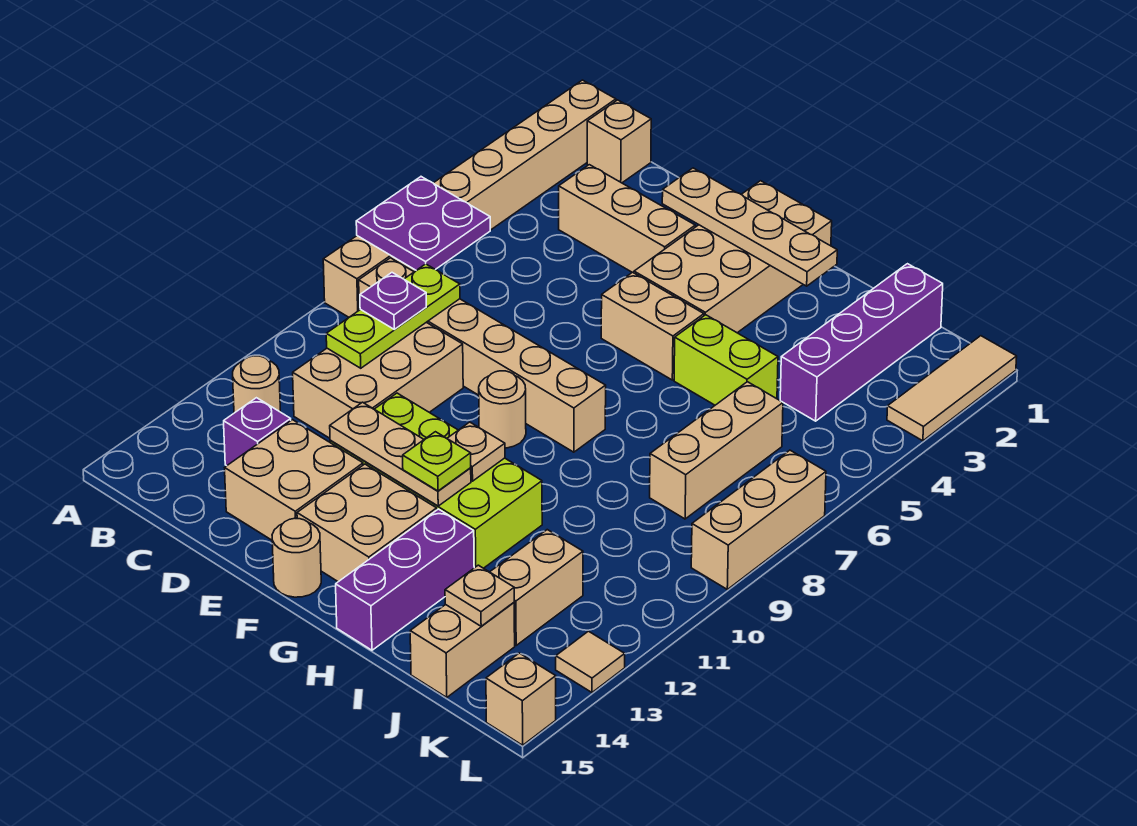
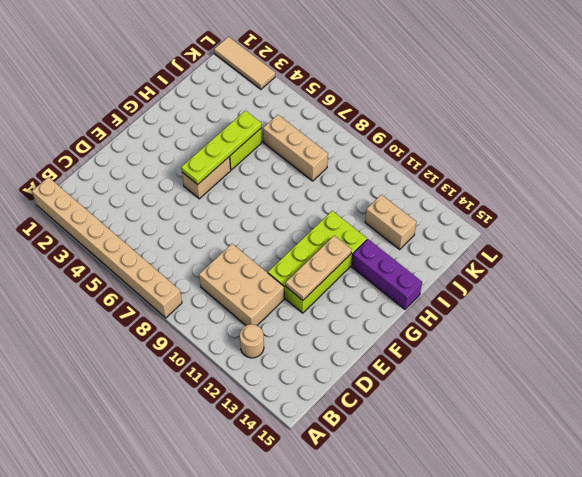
lime 1x4 plate [181,111,261,185] -> none
none -> tan 1x1 brick [587,100,651,183]
none -> tan 1x6 brick [359,258,606,452]
none -> tan 1x3 brick [559,165,695,273]
none -> purple 1x1 brick [224,398,291,466]

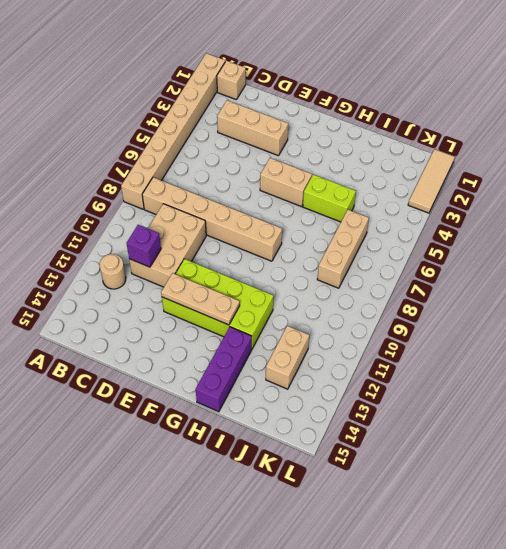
purple 1x1 brick [127,225,161,267] -> purple 1x1 brick moved to [224,398,291,466]
none -> tan 2x2 brick [225,420,363,540]
none -> tan 2x4 brick [634,181,832,333]
none -> tan 1x1 round brick [479,371,526,448]
none -> tan 2x2 brick [297,464,437,582]

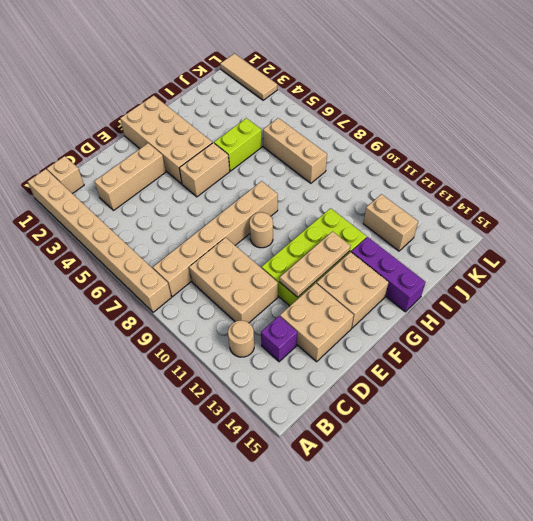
none -> tan 1x1 round brick [272,518,321,597]
none -> purple 1x4 brick [780,264,943,421]
none -> tan 1x2 brick [410,603,515,697]
none -> tan 1x3 brick [691,450,826,589]

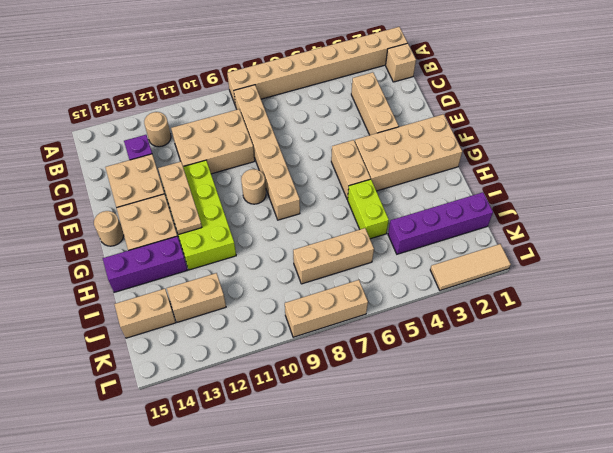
none -> tan 1x1 tile [556,631,625,692]
none -> tan 1x1 brick [486,653,556,745]
none -> purple 2x2 plate [356,177,490,270]
none -> lime 1x3 plate [326,264,460,368]

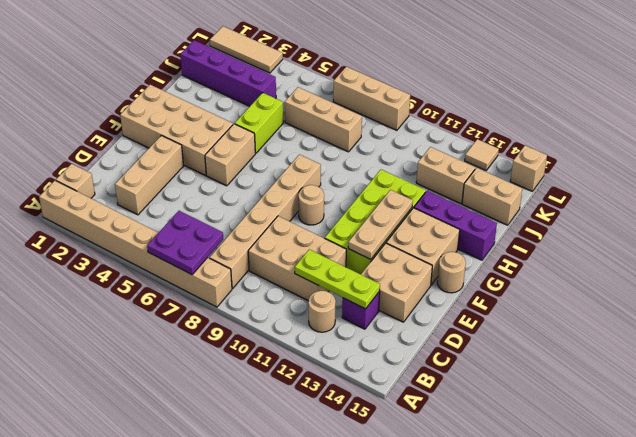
lime 1x3 plate [295,249,380,309] -> lime 1x3 plate moved to [326,264,460,368]
none -> tan 1x4 plate [662,168,837,286]
none -> tan 1x1 plate [447,422,505,481]
none -> tan 1x1 plate [445,565,514,626]
none -> purple 1x1 plate [360,273,426,330]

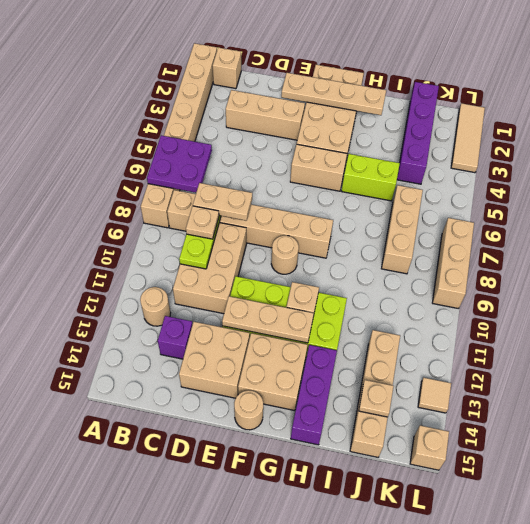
tan 1x2 plate [193,183,252,220] -> none
tan 1x1 plate [186,206,219,239] -> purple 1x1 plate [360,273,426,330]
none -> lime 1x1 plate [403,432,471,491]

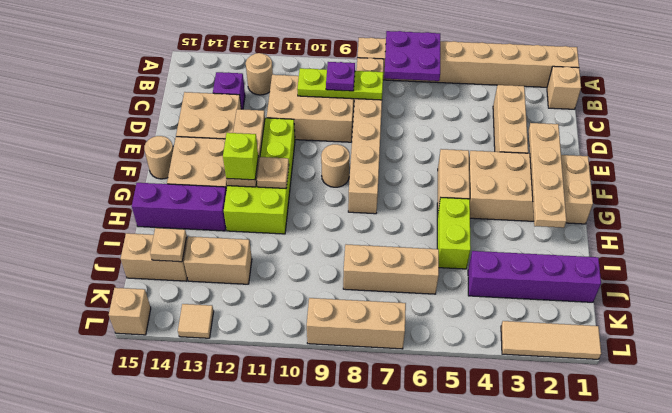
lime 1x1 brick [223,133,258,180] -> lime 1x1 plate [403,432,471,491]

